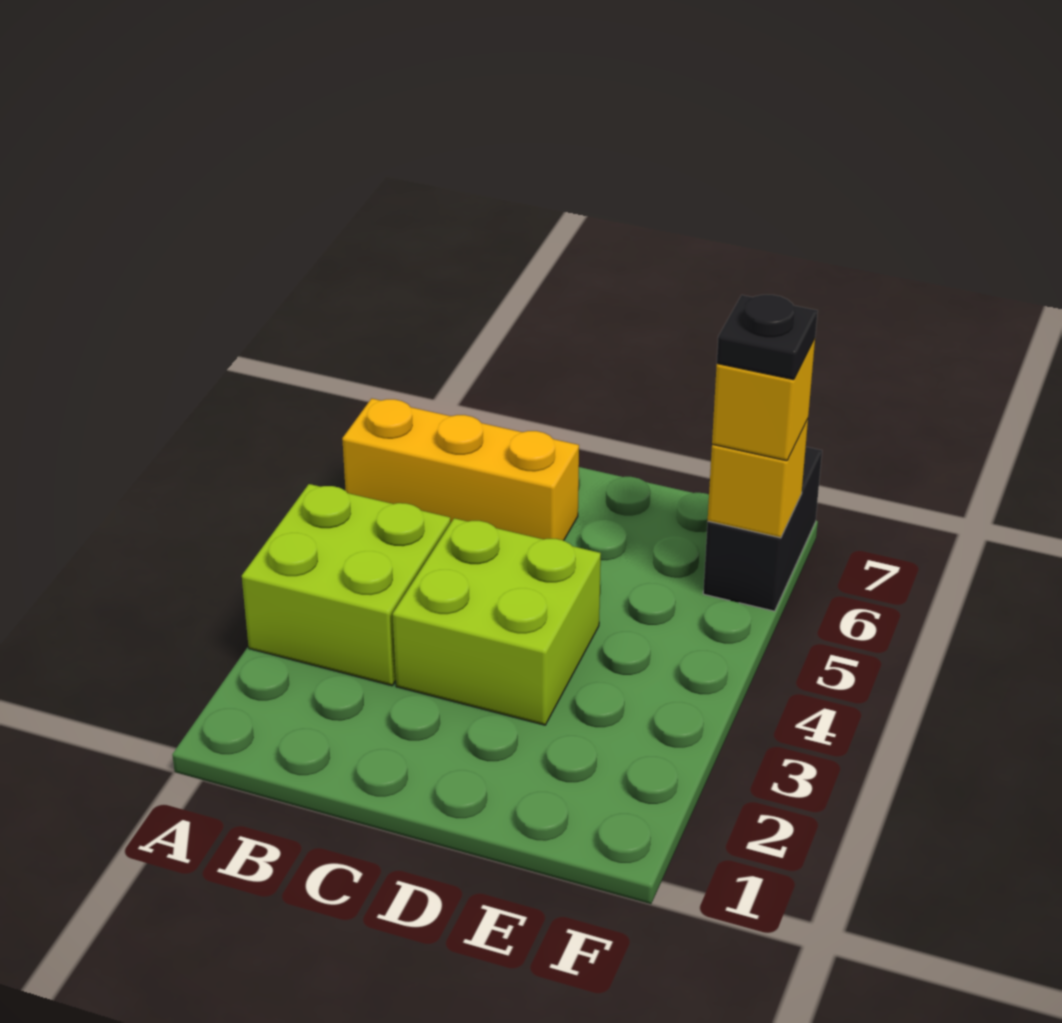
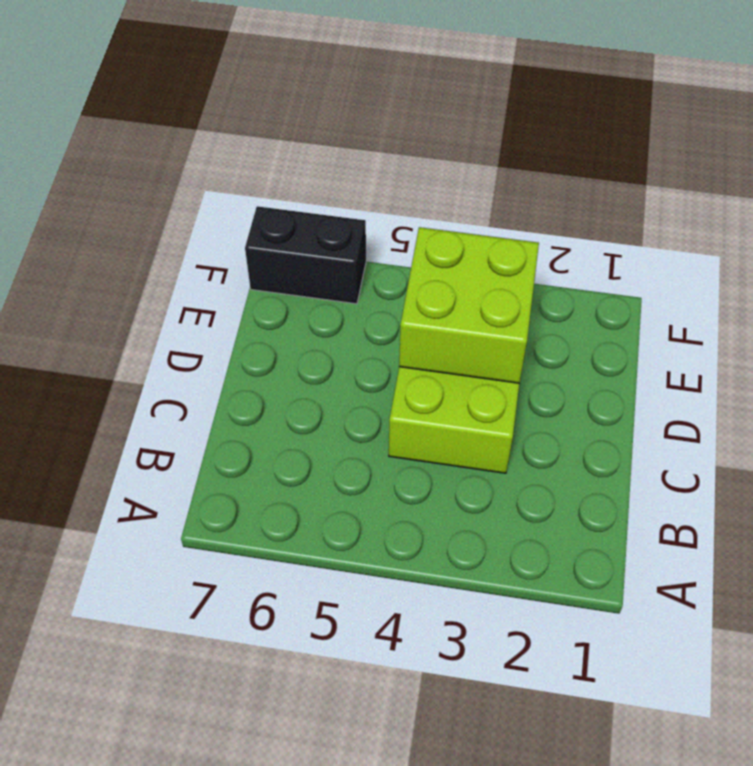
lime 2x2 brick [399,227,539,383] -> lime 2x2 brick moved to [242,484,451,686]
none -> yellow 1x3 brick [342,398,579,540]
none -> yellow 1x1 brick [708,419,808,538]

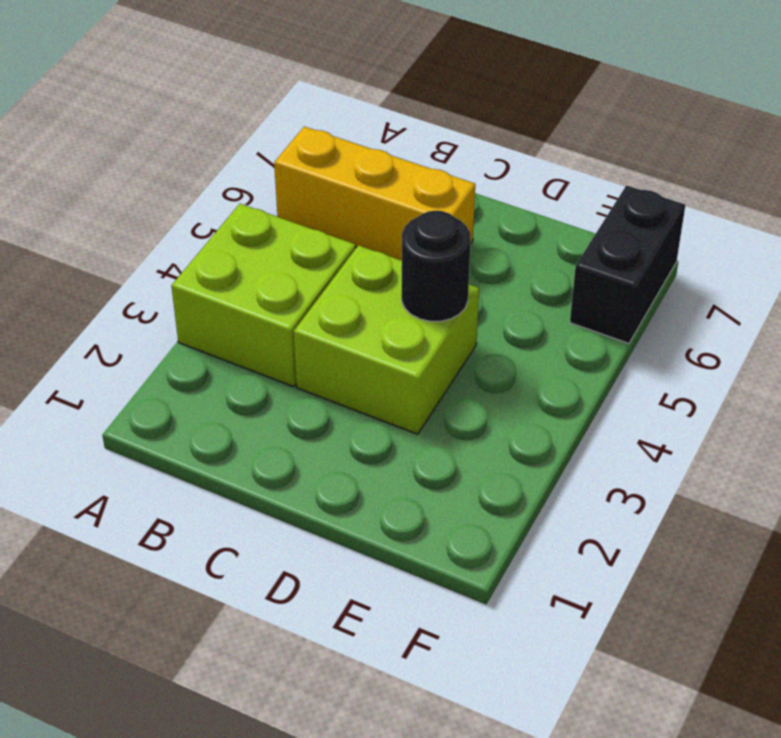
black 1x1 round brick [402,211,471,321] -> none
none -> yellow 1x1 brick [708,419,808,538]
none -> yellow 1x1 brick [712,339,815,461]

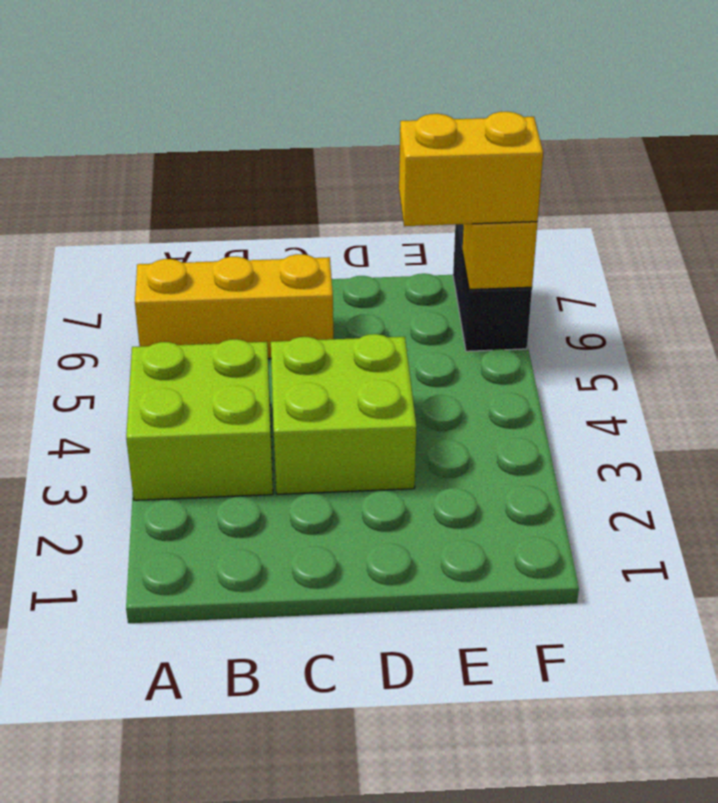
yellow 1x2 brick [399,112,543,226] -> yellow 1x1 brick [712,339,815,461]
none -> black 1x1 plate [717,295,818,380]

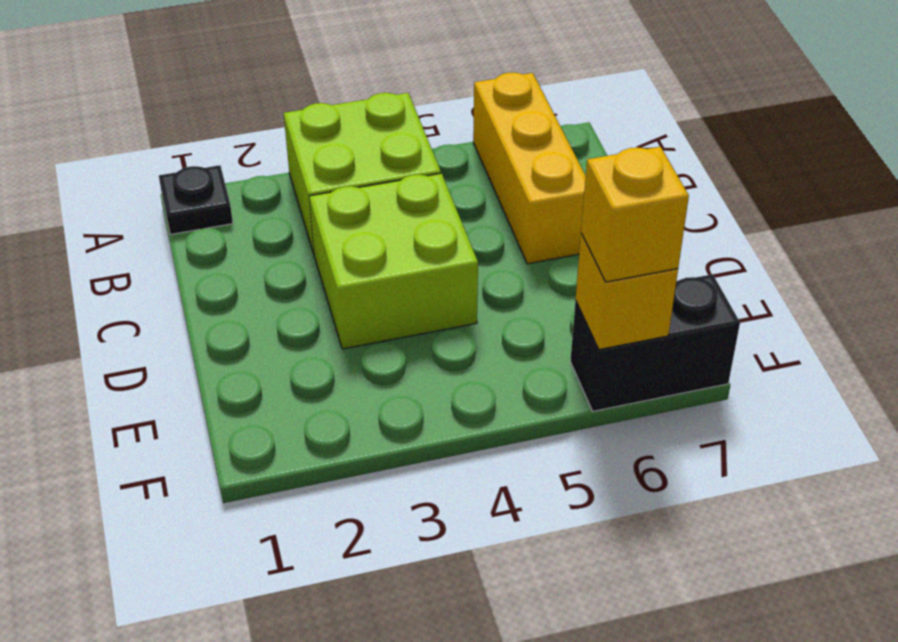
black 1x1 plate [159,165,233,235] -> black 1x1 plate moved to [717,295,818,380]

